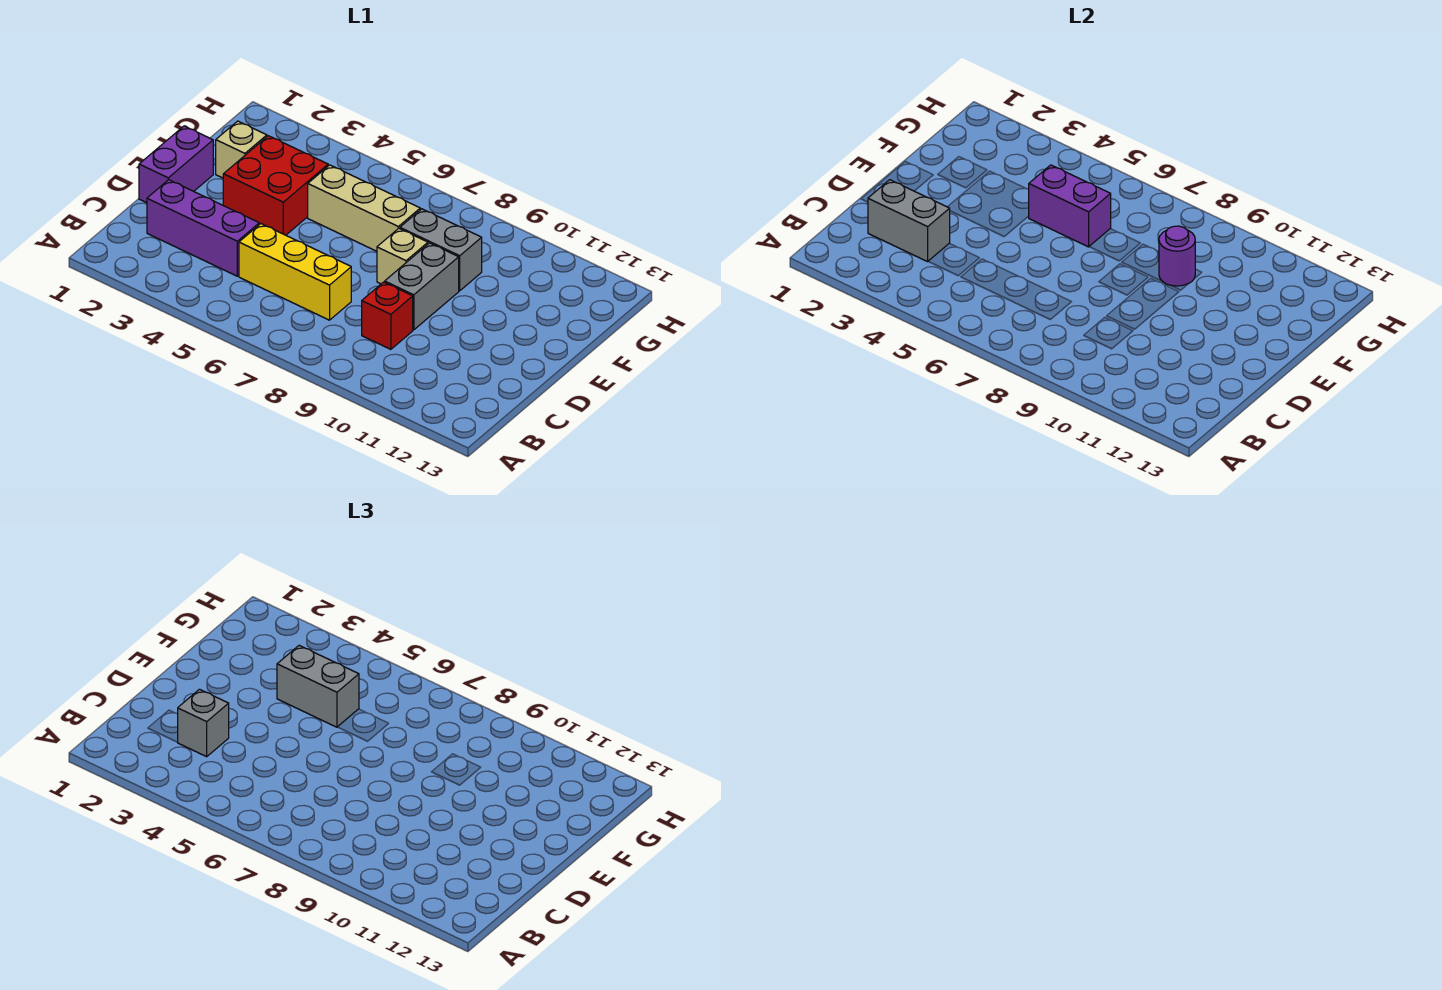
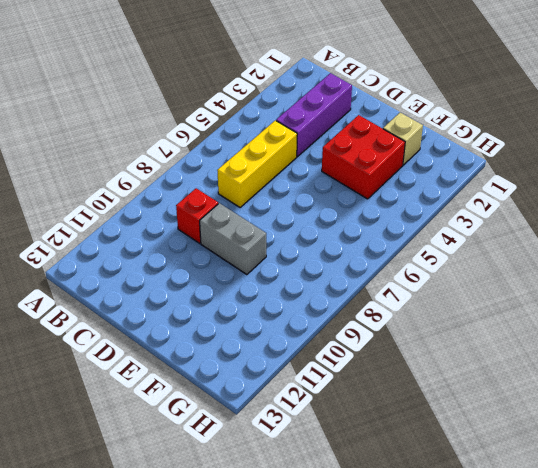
none -> purple 1x2 brick [139,126,213,203]
none -> tan 1x1 brick [377,228,428,284]
none -> tan 1x3 brick [308,165,420,251]

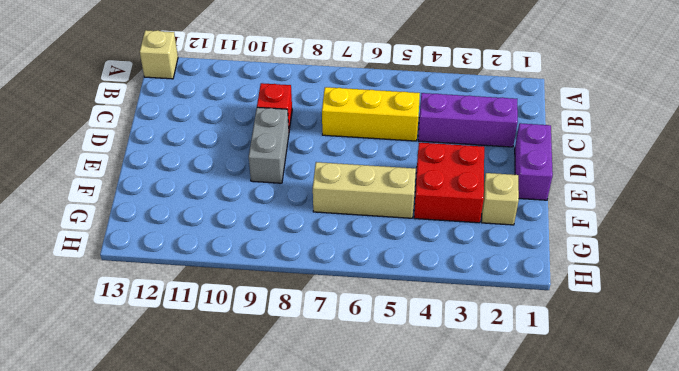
tan 1x1 brick [140,30,178,79] -> tan 1x1 brick moved to [377,228,428,284]
none -> grey 1x2 brick [400,209,482,291]
none -> grey 1x2 brick [868,180,950,262]
none -> purple 1x2 brick [1029,165,1111,247]

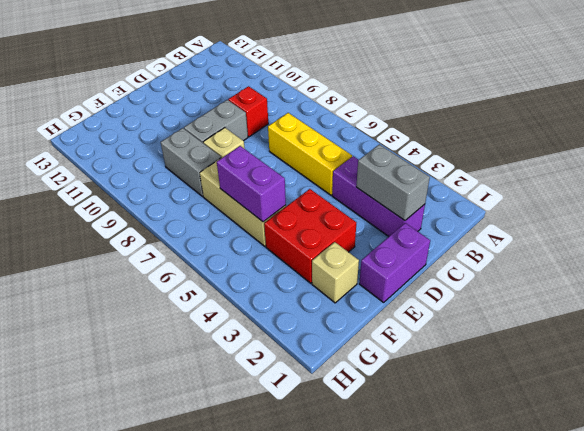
none -> purple 1x1 round brick [1159,226,1195,286]
none -> grey 1x1 brick [178,689,229,757]
none -> grey 1x2 brick [277,645,359,727]

